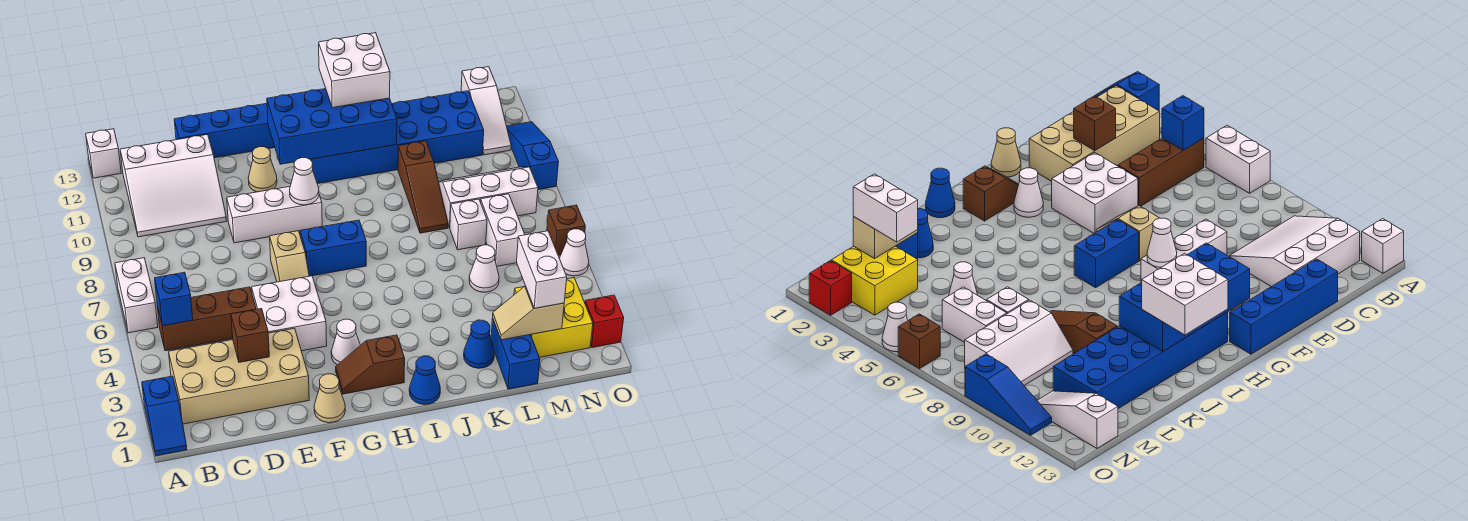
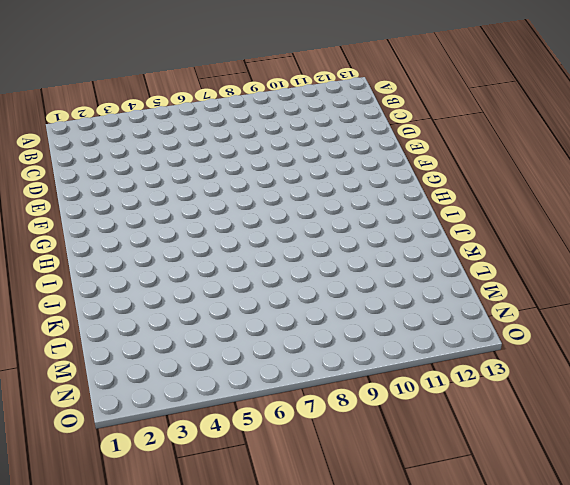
none -> blue 1x2 slope [142,376,187,456]
none -> white 1x2 brick [115,258,158,333]
none -> white 1x1 brick [86,129,121,178]
none -> tan 2x4 brick [169,328,309,424]

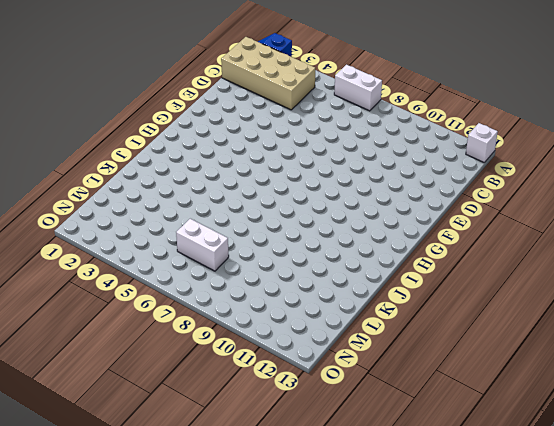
tan 2x4 brick [221,37,315,110] -> tan 2x4 brick turned to [169,328,309,424]
none -> brown 1x3 brick [157,287,256,351]
none -> white 3x3 slope [120,135,227,237]
none -> blue 1x4 brick [174,103,275,158]
none -> white 2x2 brick [252,276,327,351]

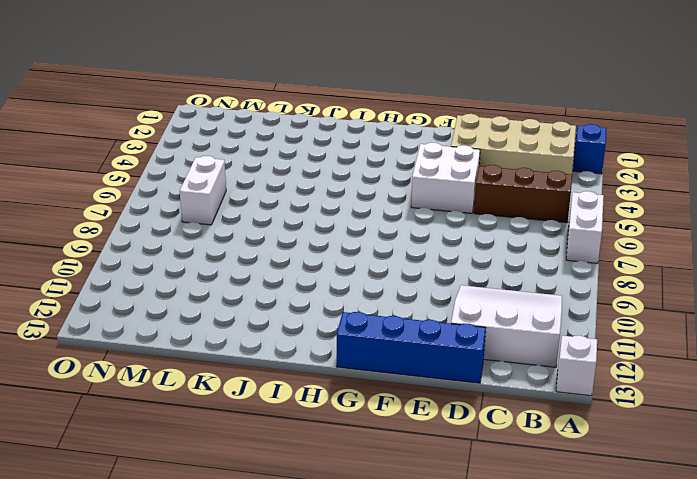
none -> white 1x3 brick [227,186,322,243]
none -> tan 1x1 cone [314,374,345,423]
none -> tan 1x2 slope [270,231,309,282]
none -> tan 1x1 cone [248,147,277,192]

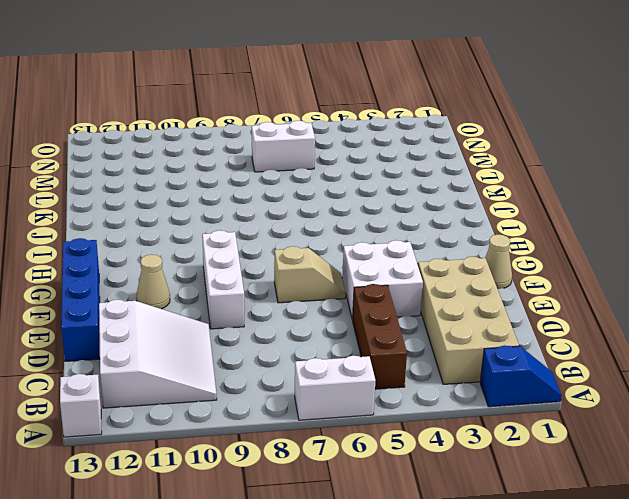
none -> brown 1x2 slope [336,335,405,394]
none -> white 1x1 cone [331,319,360,365]
none -> blue 1x2 brick [300,220,366,276]
none -> blue 2x6 brick [311,91,484,184]

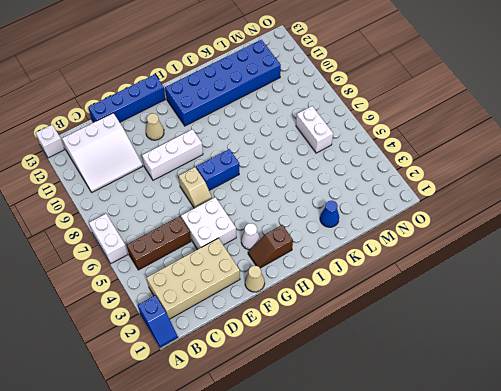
none -> blue 1x1 cone [409,356,440,405]
none -> brown 1x3 slope [398,141,448,233]
none -> blue 1x2 brick [491,318,540,389]
none -> white 1x1 cone [469,245,499,292]

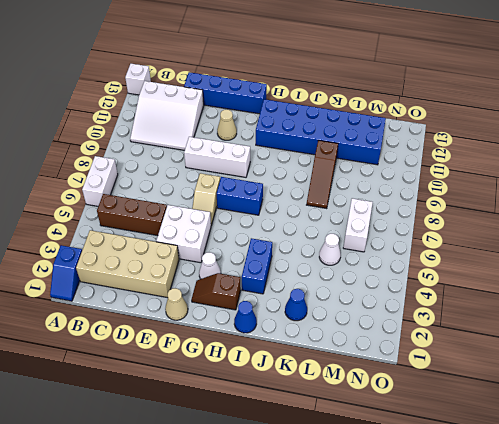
blue 1x2 brick [242,238,272,294] -> blue 1x2 brick moved to [491,318,540,389]
none -> white 1x1 brick [450,199,487,250]
none -> white 2x3 slope [438,167,538,228]
none -> yellow 2x2 brick [514,278,593,357]
none -> white 1x3 slope [461,67,511,155]

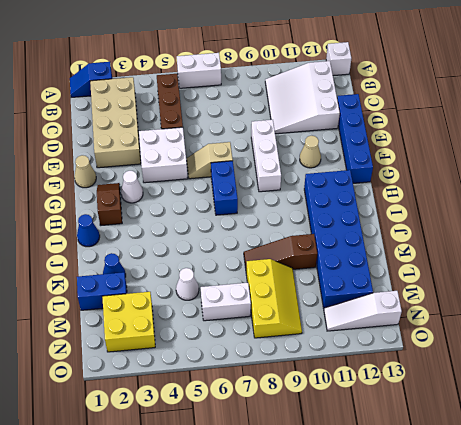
yellow 2x3 slope [246,259,302,338] -> white 2x3 slope [438,167,538,228]
none -> white 1x1 brick [450,199,487,250]
none -> red 1x1 brick [585,295,624,348]
none -> white 1x1 cone [560,229,589,276]
none -> brown 1x1 brick [547,205,585,255]

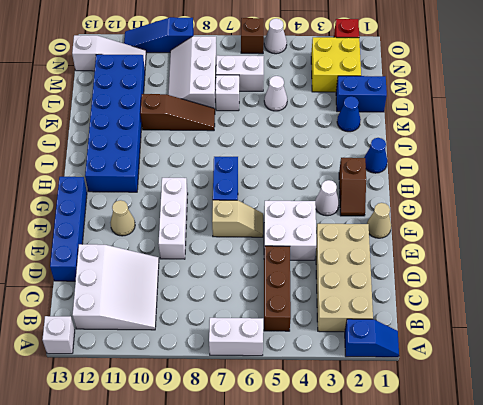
none -> blue 1x1 brick [155,272,193,326]
none -> brown 1x1 brick [231,309,269,362]
none -> white 1x1 cone [290,158,319,205]
none -> blue 2x4 brick [267,89,397,164]

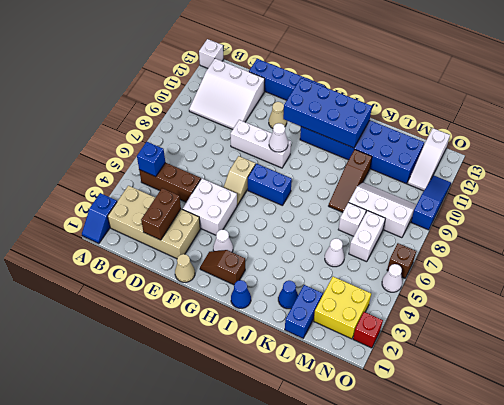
brown 1x2 brick [141,188,181,240] -> brown 1x1 brick [231,309,269,362]
none -> white 1x2 brick [115,258,158,333]
none -> tan 1x2 slope [493,286,564,340]
none -> white 2x2 brick [319,33,390,108]
none -> white 1x2 brick [517,231,567,308]

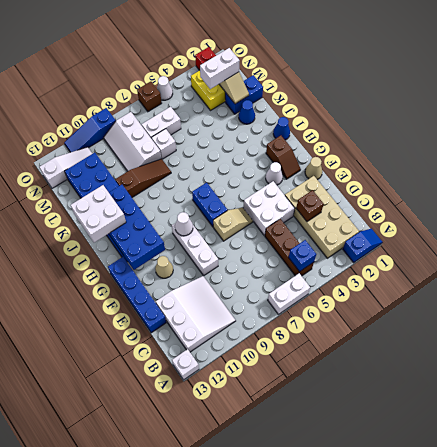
none -> white 1x1 cone [469,245,499,292]

